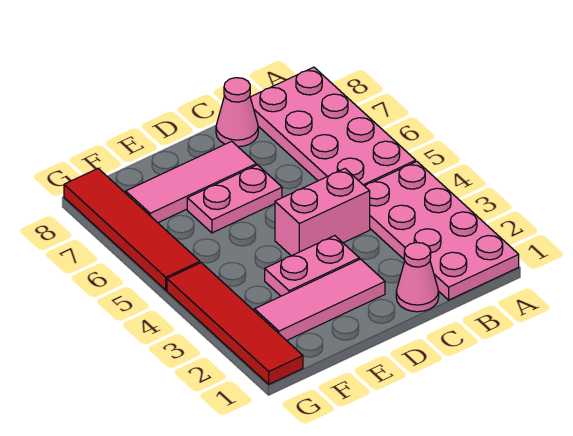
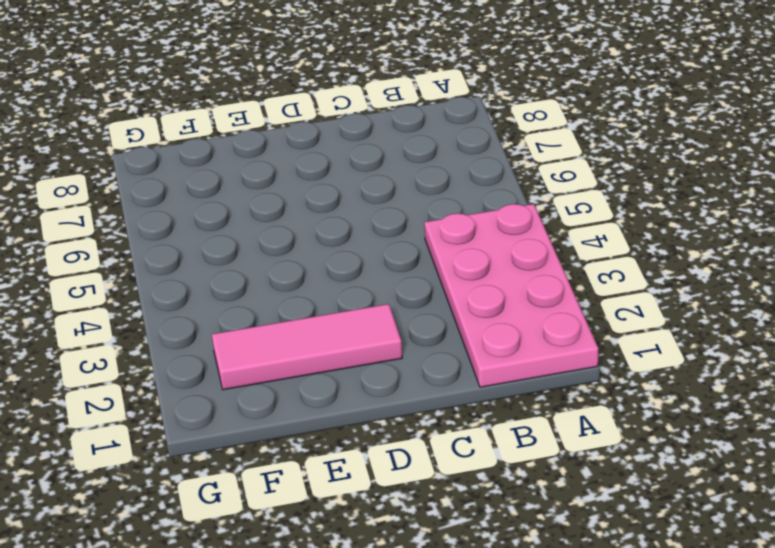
none -> pink 2x4 plate [250,67,416,186]
none -> pink 1x1 cone [396,243,439,312]

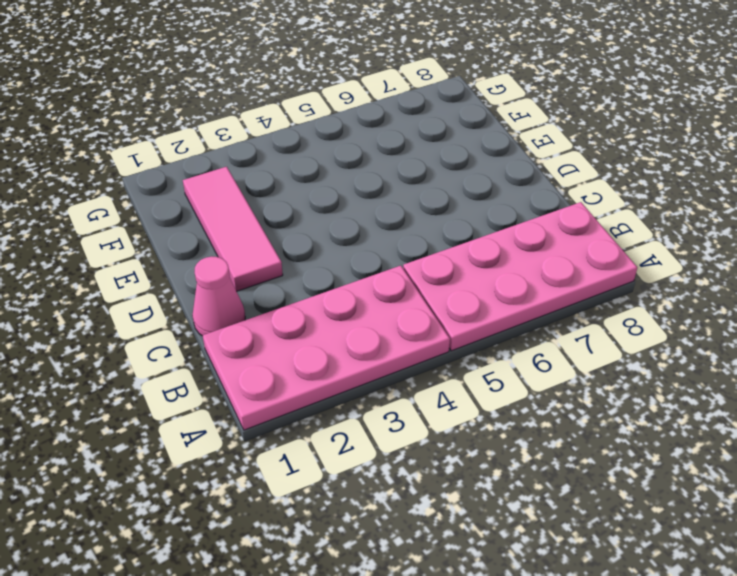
none -> pink 1x2 brick [275,169,370,256]
none -> pink 1x1 cone [216,78,258,147]

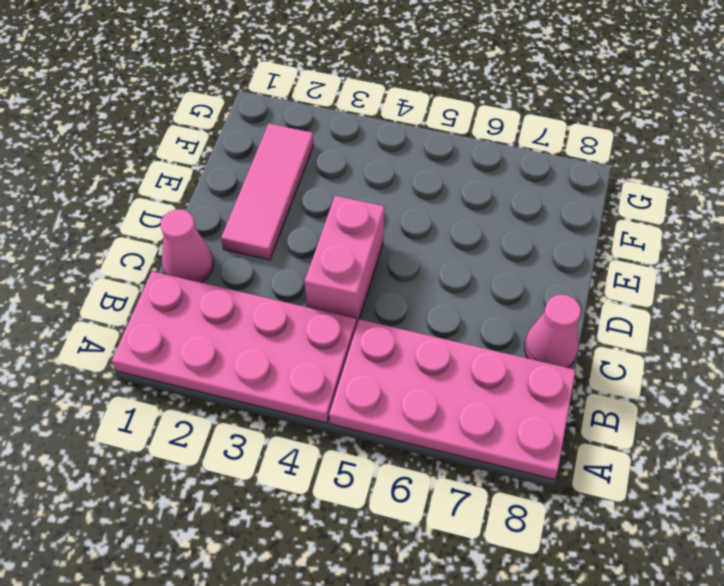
none -> pink 1x2 plate [265,236,359,296]
none -> pink 1x2 plate [187,165,282,233]

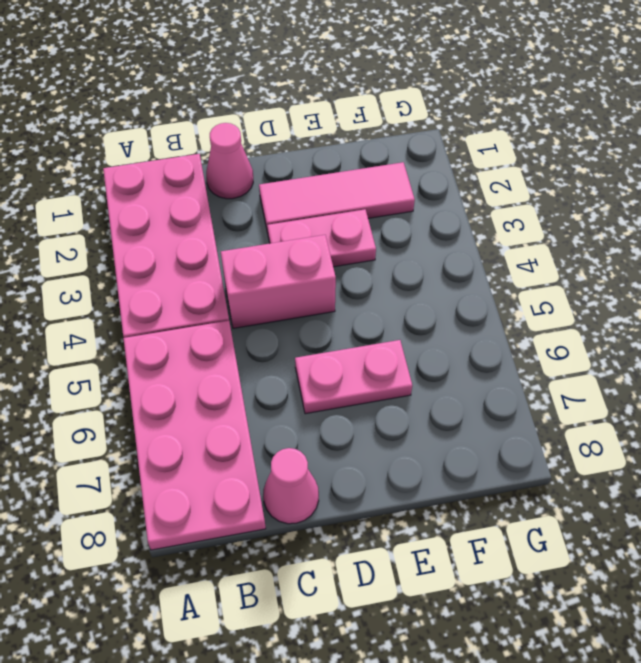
none -> pink 1x3 tile [126,141,256,223]
none -> red 1x4 tile [167,263,303,384]

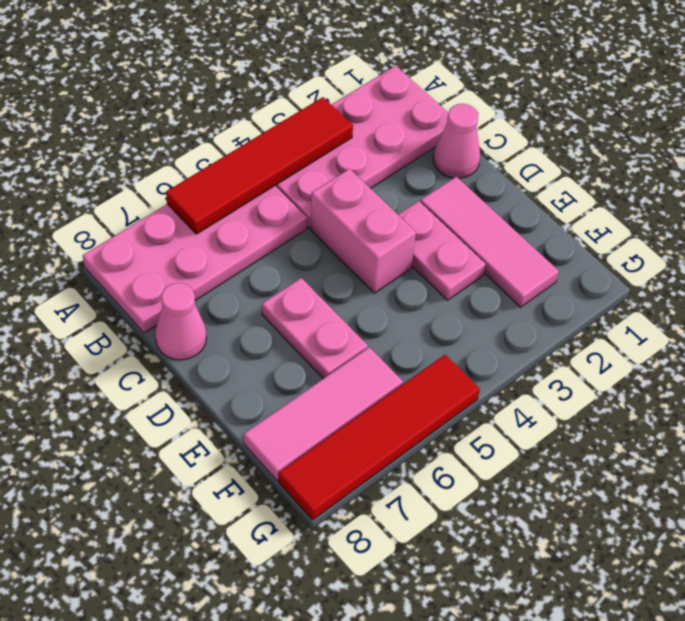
red 1x4 tile [166,97,353,234] -> red 1x4 tile moved to [167,263,303,384]
pink 1x3 tile [244,347,403,480] -> pink 1x3 tile turned to [126,141,256,223]

